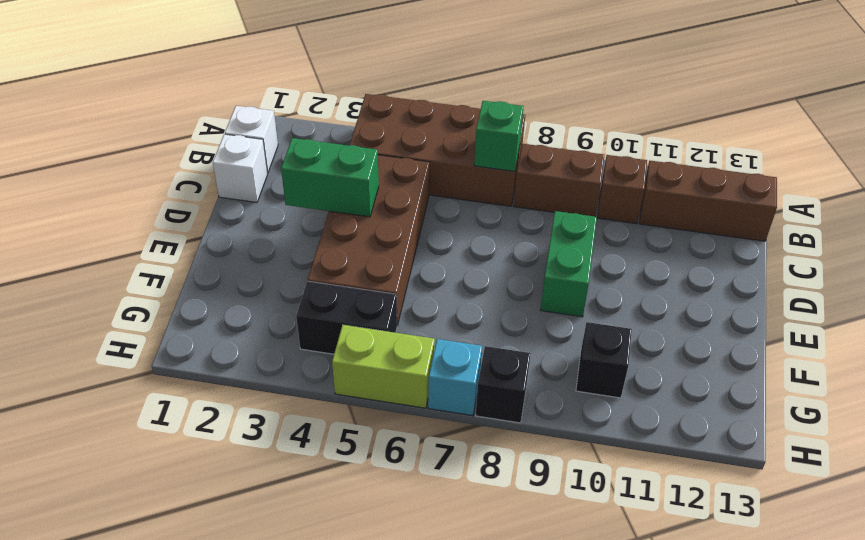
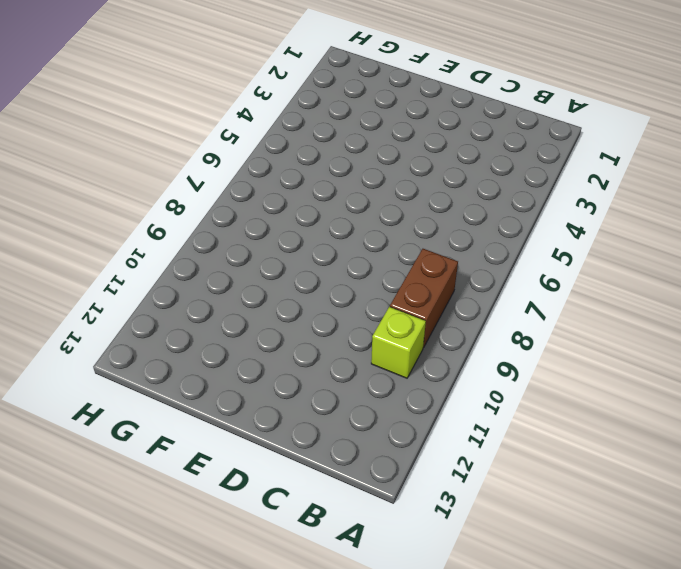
lime 1x1 brick [371,307,426,378] -> brown 1x1 brick [597,155,647,224]
none -> brown 2x4 brick [350,94,525,206]
none -> white 1x1 brick [225,106,278,173]
none -> brown 1x3 brick [639,161,777,241]

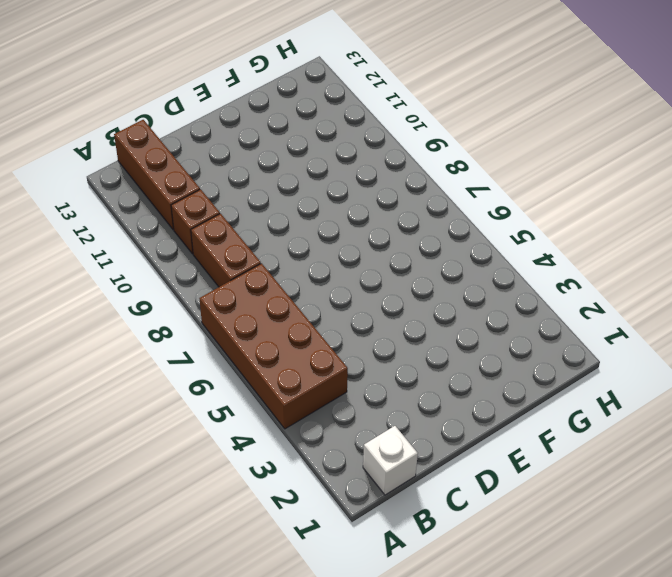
none -> white 1x1 brick [213,134,268,202]
none -> brown 2x4 brick [308,155,429,326]
none -> green 1x2 brick [540,211,597,317]

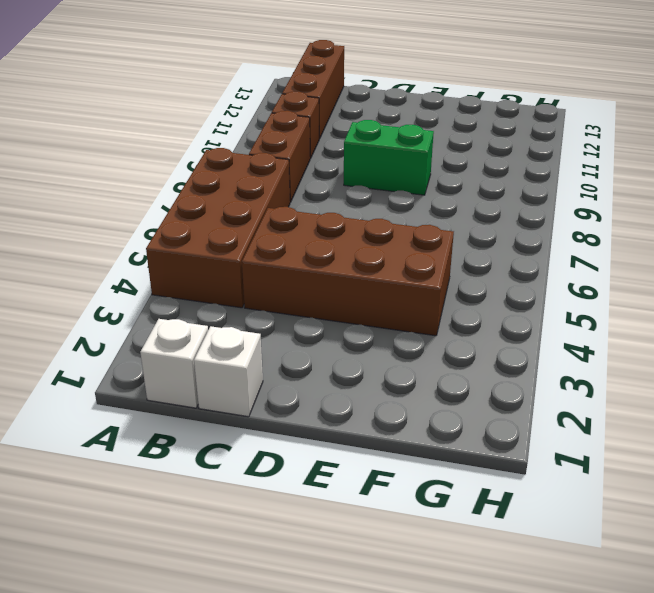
none -> black 1x2 brick [296,281,397,354]
none -> black 1x1 brick [576,322,632,398]
none -> lime 1x2 brick [332,325,435,408]

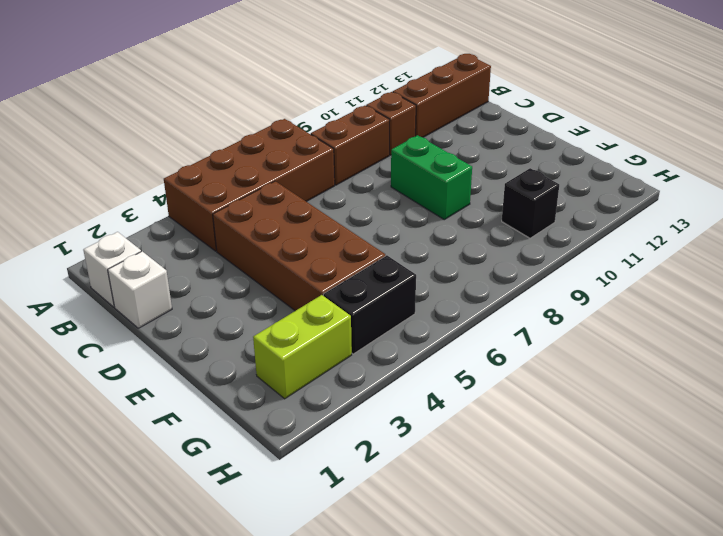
lime 1x2 brick [253,295,352,399] -> lime 1x2 brick moved to [332,325,435,408]
none -> cyan 1x1 brick [428,339,482,416]
none -> black 1x1 brick [476,346,531,423]
none -> green 1x1 brick [474,101,524,171]

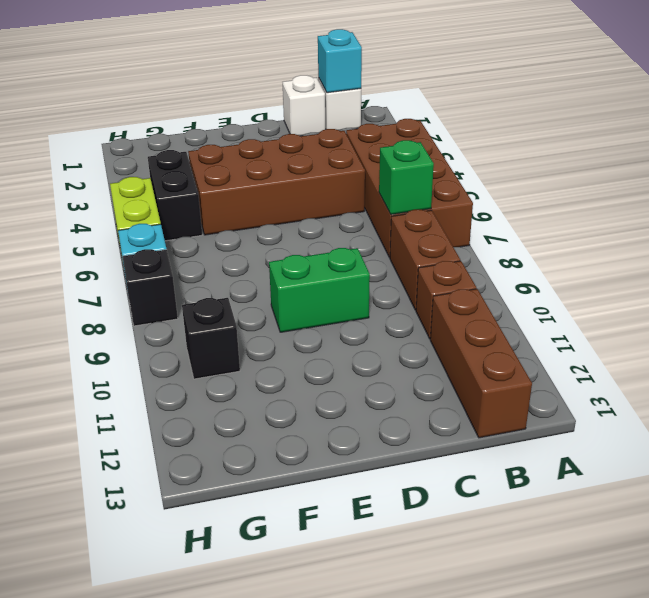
cyan 1x1 brick [318,29,362,93] -> none
none -> green 1x2 brick [281,138,379,217]

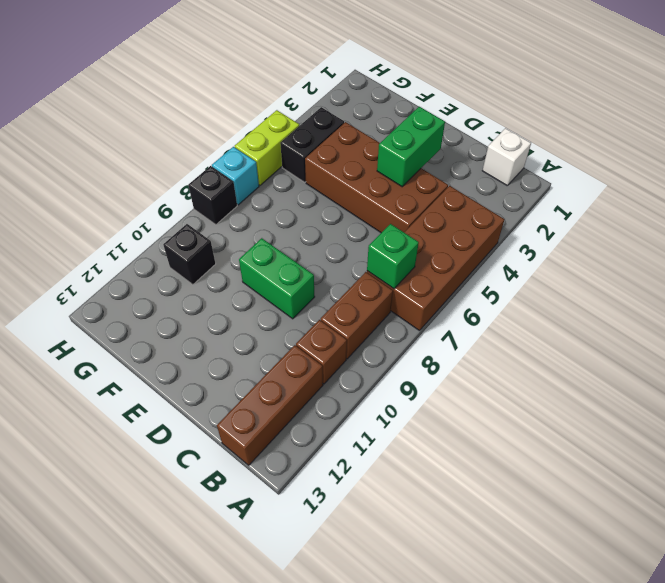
none -> white 1x1 brick [213,134,268,202]

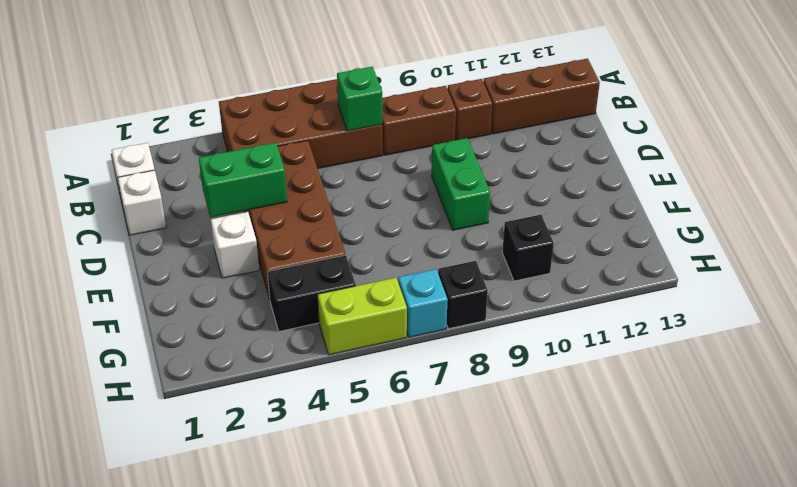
white 1x1 brick [211,212,259,278] -> none

